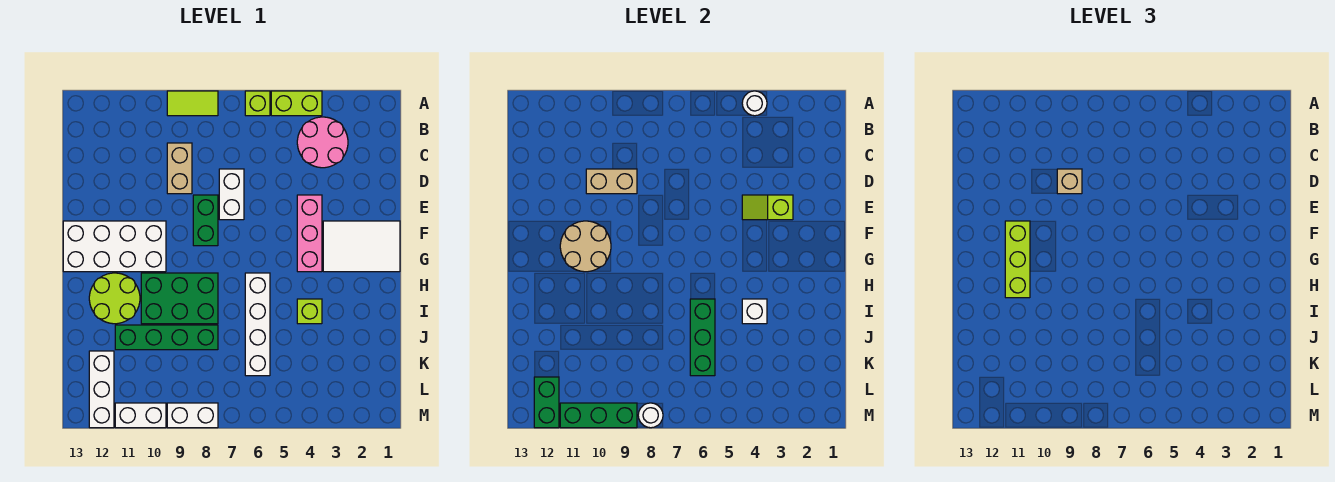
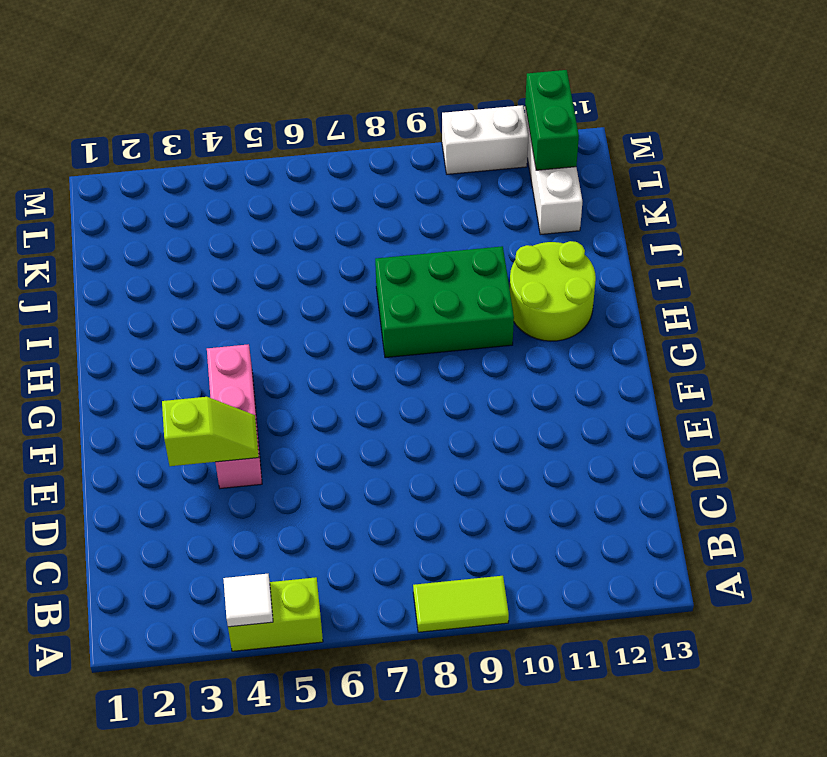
white 1x1 tile [223,574,273,627] -> white 1x1 round brick [742,91,767,116]
none -> lime 1x1 brick [245,91,270,116]
none -> pink 2x2 round brick [297,117,348,168]
none -> tan 1x2 brick [167,143,192,194]

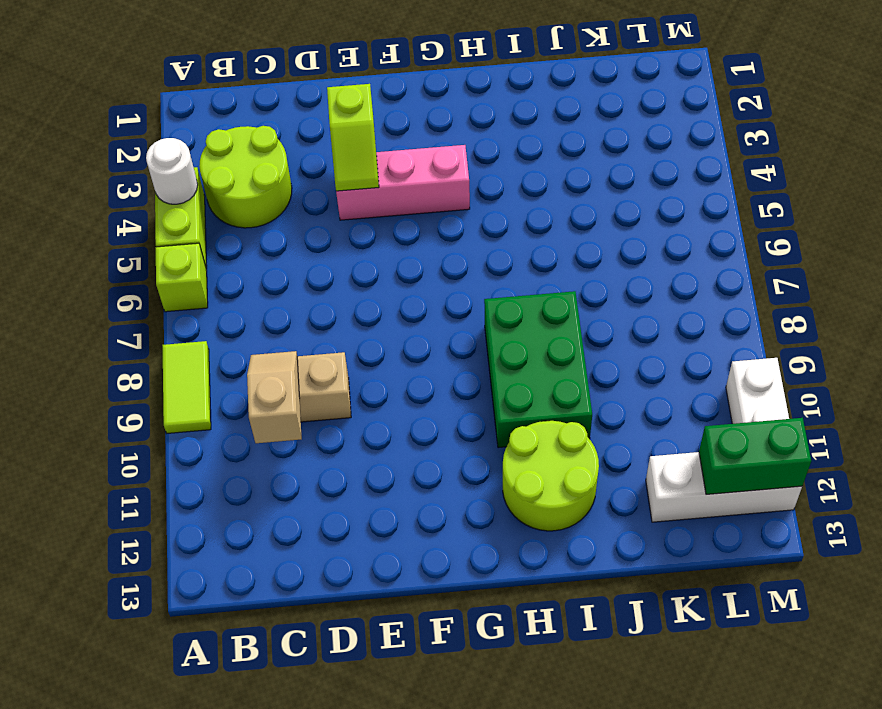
lime 2x2 round brick [199,126,292,228] -> pink 2x2 round brick [297,117,348,168]
tan 1x2 slope [247,351,302,443] -> none
none -> white 1x2 brick [219,169,244,220]
none -> green 1x2 brick [193,195,218,246]
none -> white 2x3 tile [323,221,400,272]

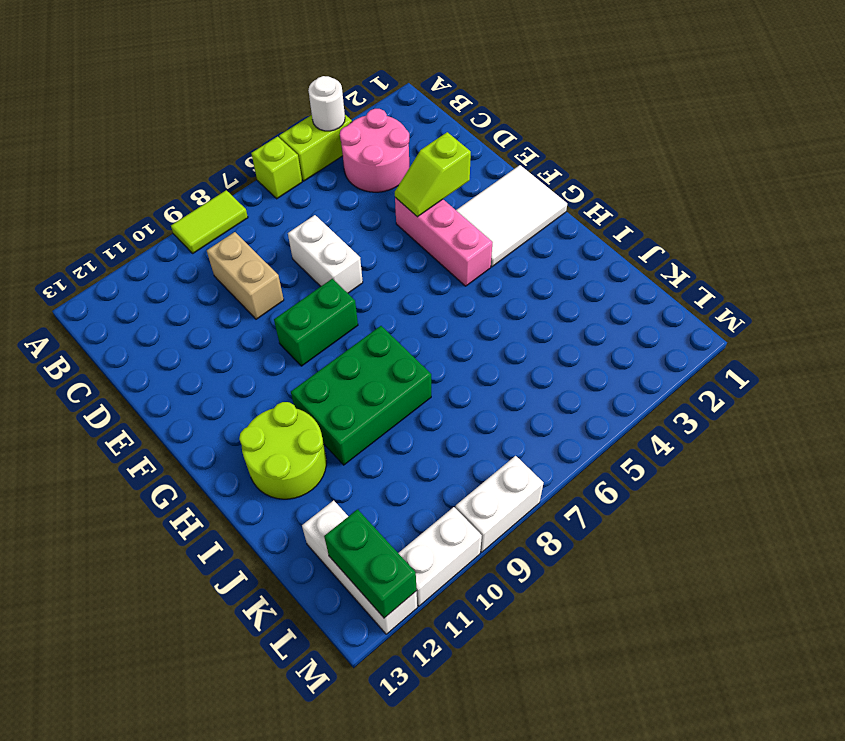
green 1x2 brick [274,279,358,366] -> green 1x2 brick turned to [193,195,218,246]
none -> white 2x4 brick [63,221,166,272]
none -> white 1x4 brick [245,273,270,376]
none -> lime 1x1 brick [297,299,322,324]

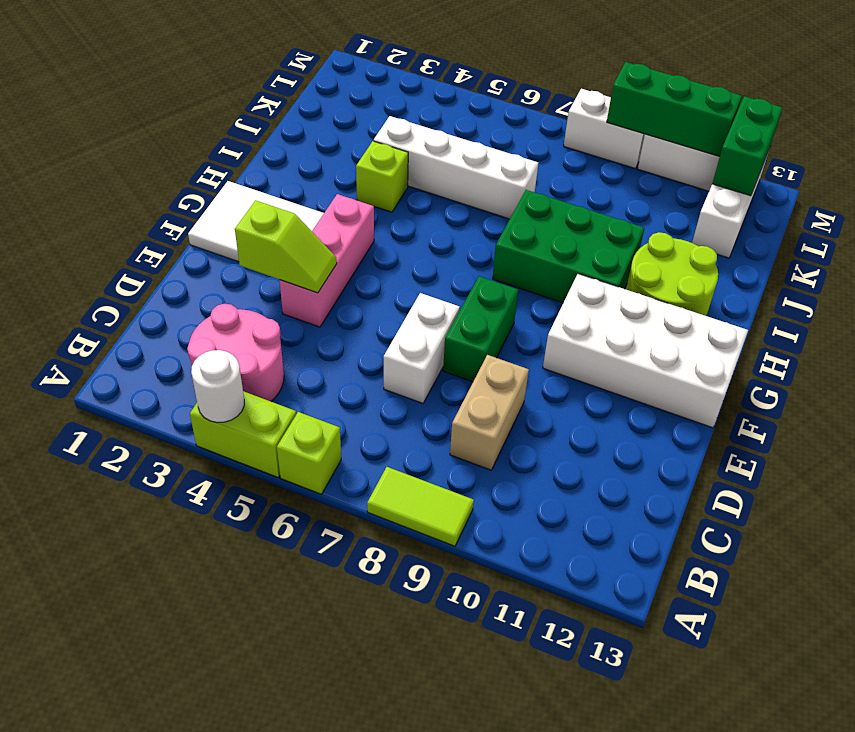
white 1x4 brick [374,116,538,219] -> white 1x4 brick turned to [245,273,270,376]
none -> green 1x4 brick [115,325,218,350]
none -> tan 1x2 brick [586,169,637,194]
none -> tan 2x2 round brick [560,221,611,272]

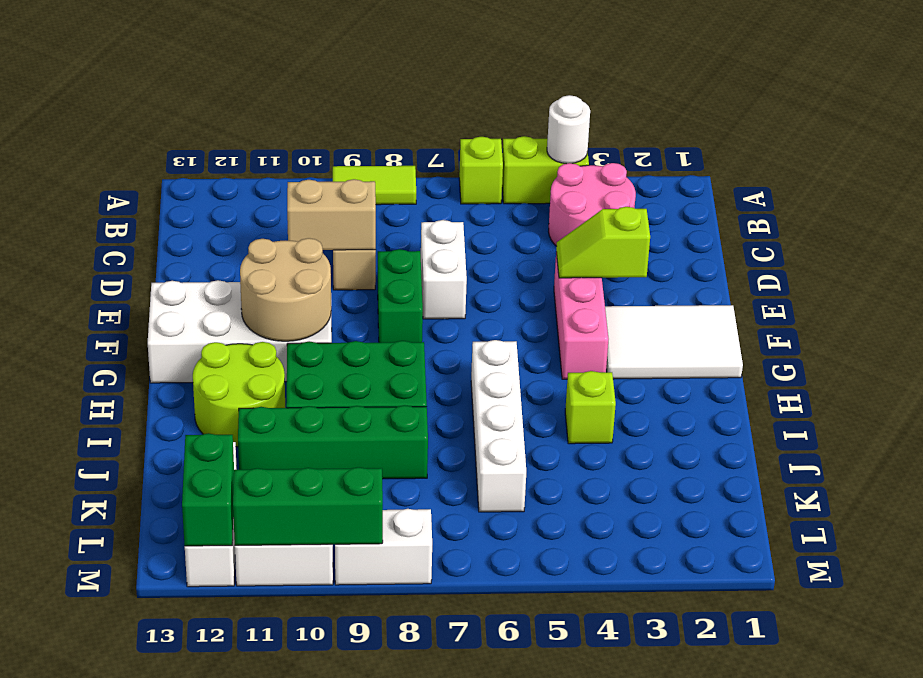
none -> white 1x1 brick [742,299,767,324]
none -> green 1x3 brick [690,299,715,376]
none -> white 1x1 round brick [638,403,663,428]

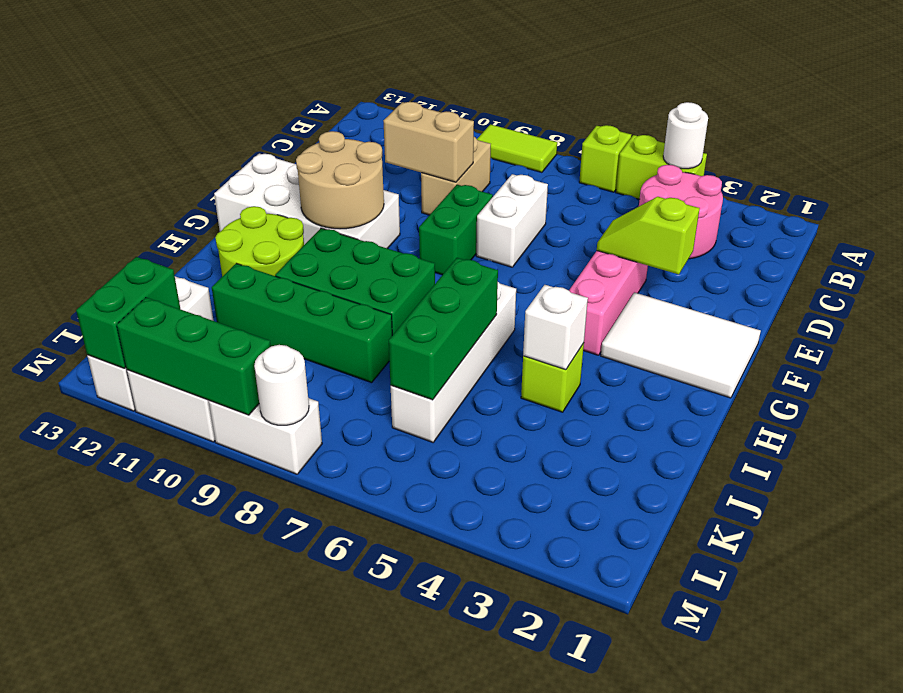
none -> tan 1x1 brick [1057,169,1082,194]
none -> lime 1x3 brick [1005,221,1030,298]

